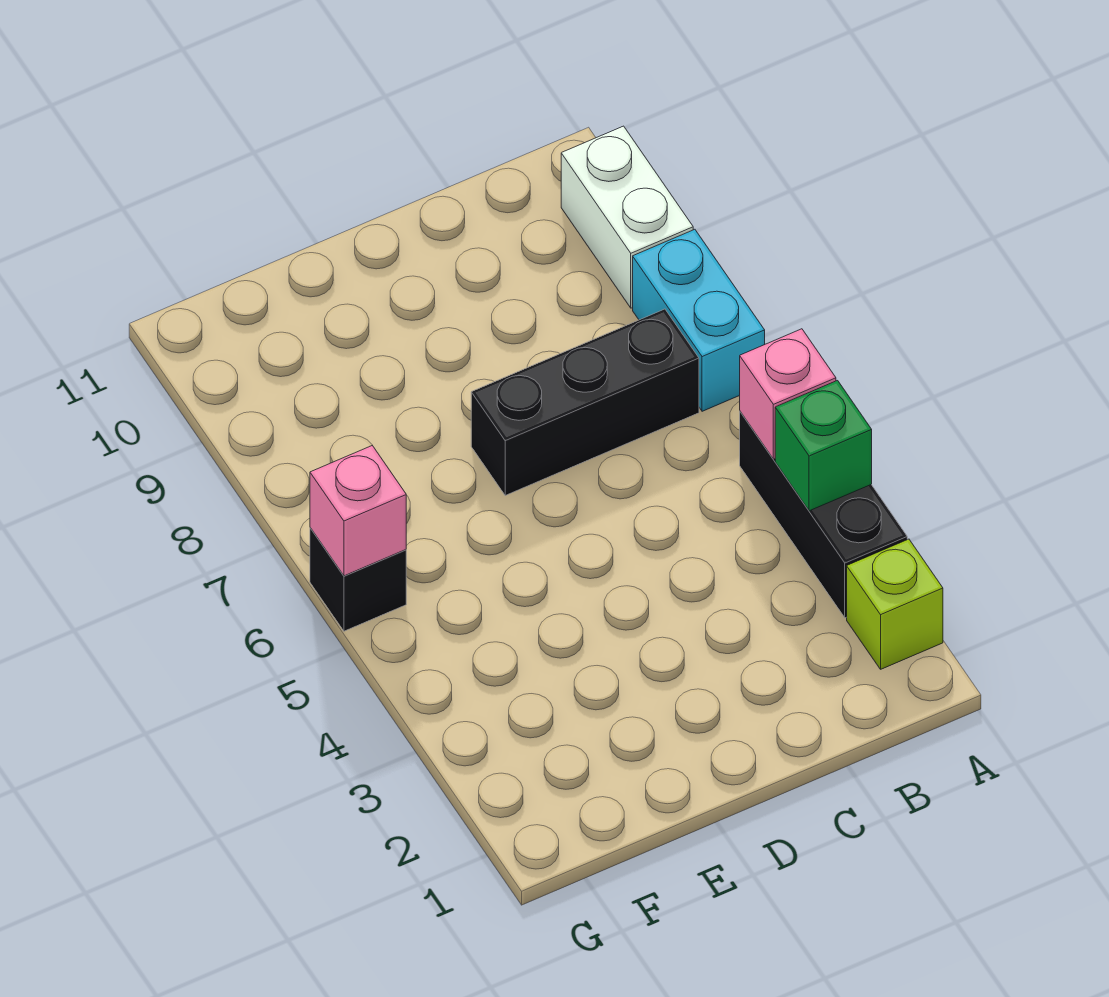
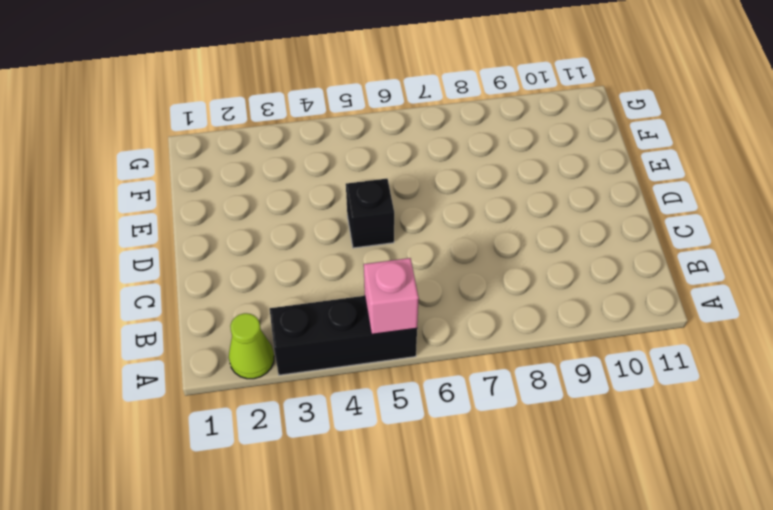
lime 1x1 cone [229,313,274,379] -> lime 1x1 brick [847,539,943,669]
black 1x1 brick [346,179,394,248] -> black 1x1 brick moved to [310,528,406,631]
none -> cyan 1x2 brick [633,229,765,411]
none -> white 1x2 brick [561,126,693,308]

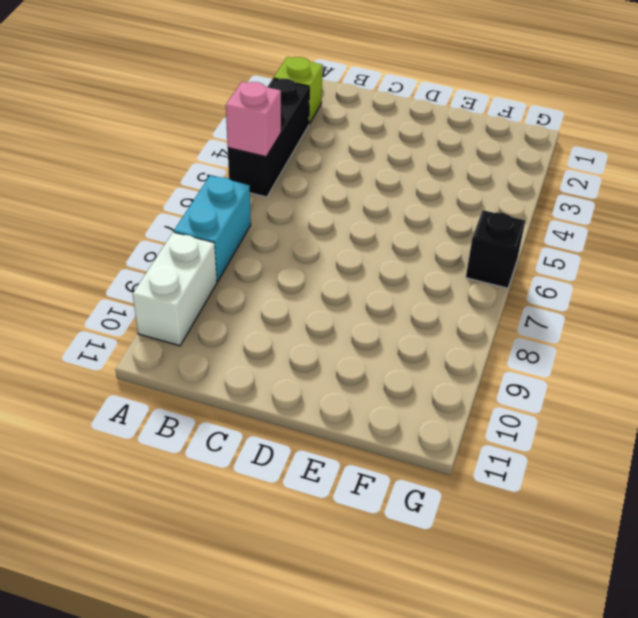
none -> black 1x3 brick [471,309,699,495]
none -> green 1x1 brick [775,381,872,511]

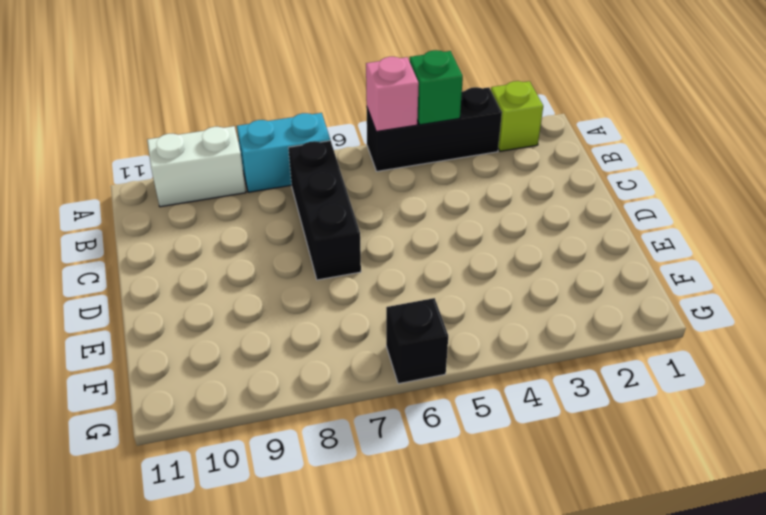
none -> pink 1x1 brick [310,445,406,576]

